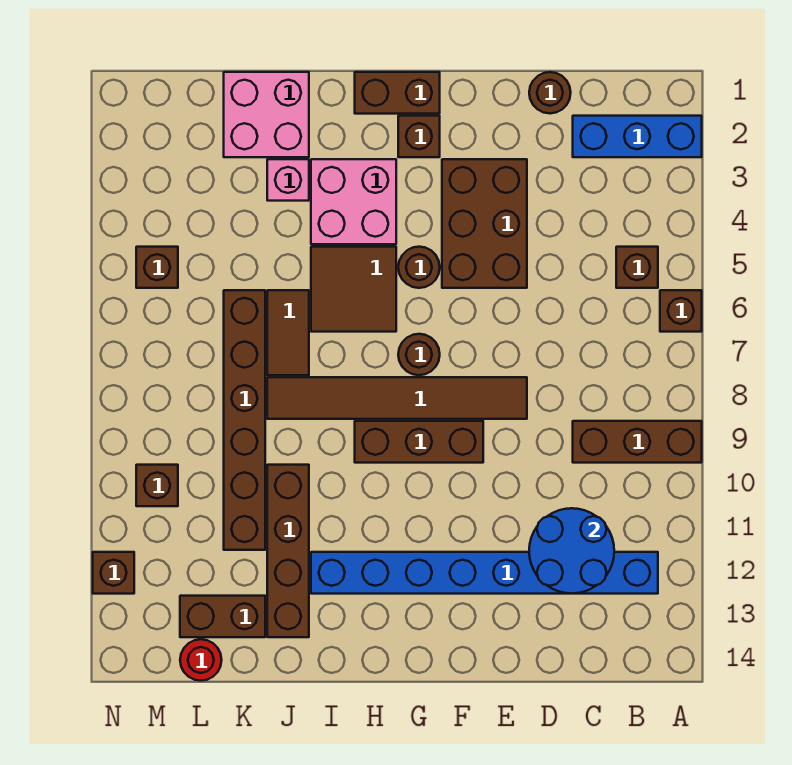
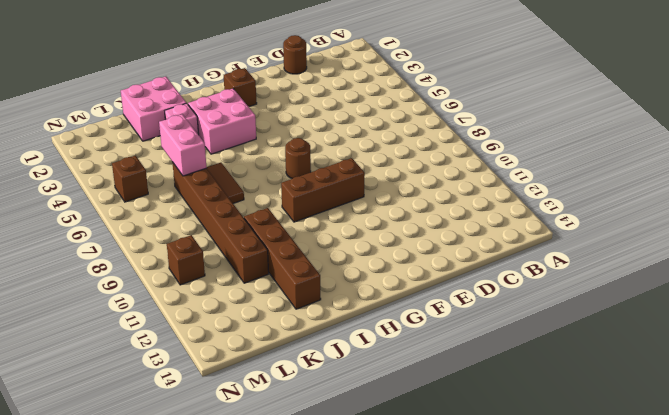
pink 1x2 brick [159,114,207,176] -> none
none -> blue 1x3 brick [573,116,702,157]
none -> brown 1x1 brick [660,290,702,332]
none -> brown 1x3 brick [573,421,702,463]

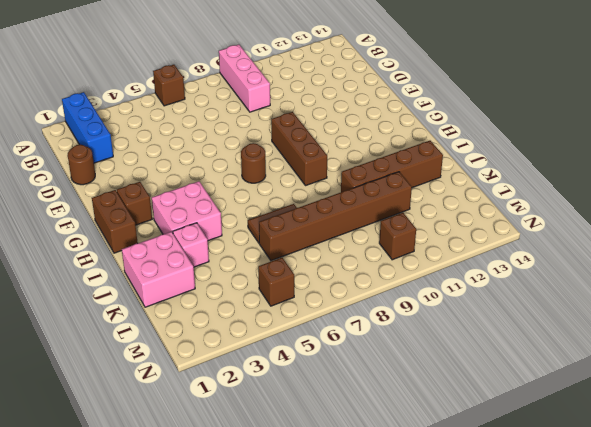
pink 1x3 brick [219,45,270,112] -> brown 1x3 brick [573,421,702,463]
none -> brown 1x1 brick [616,247,658,288]
none -> blue 1x8 brick [311,552,658,594]
none -> brown 2x3 brick [442,159,527,288]

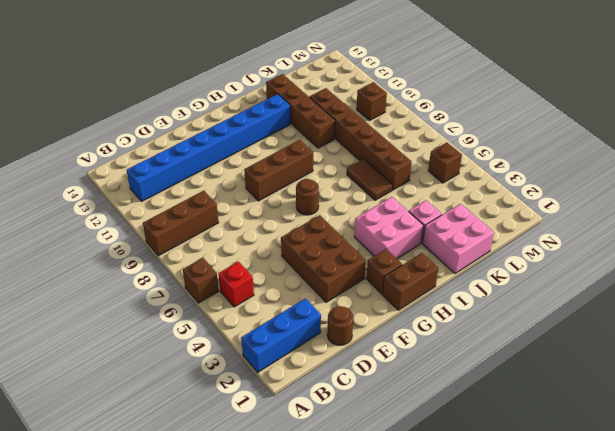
red 1x1 brick [218,262,254,307] -> brown 1x1 brick [616,247,658,288]
none -> brown 1x6 tile [267,377,527,419]
none -> brown 1x1 round brick [398,247,440,288]
none -> brown 2x2 tile [311,247,396,332]

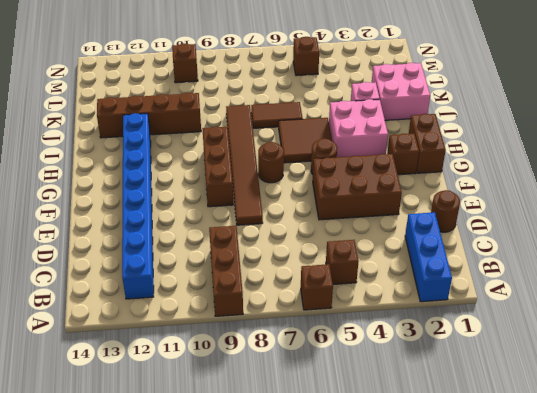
none -> brown 1x6 brick [224,290,265,550]
none -> brown 1x2 brick [180,596,265,637]
none -> red 1x1 round brick [180,639,222,681]

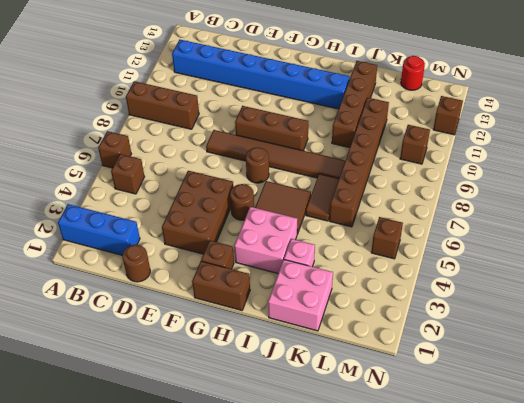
none -> brown 1x2 brick [180,596,265,637]
none -> blue 2x2 round brick [529,508,614,594]

